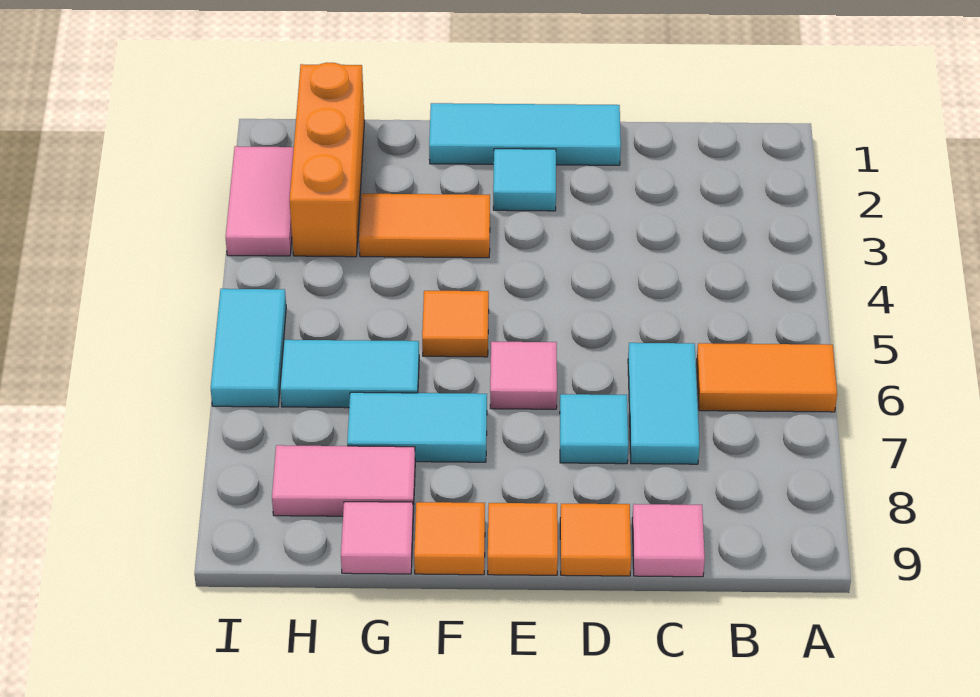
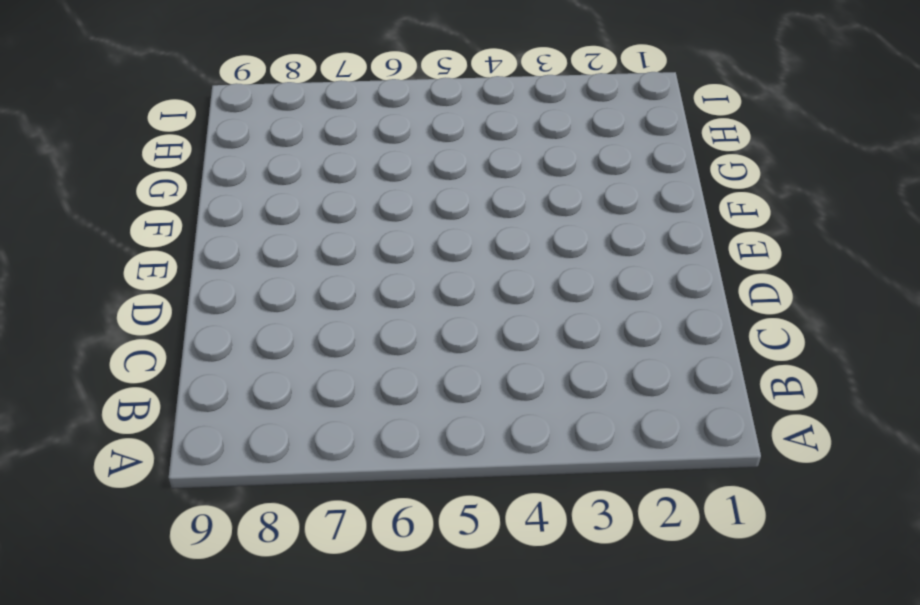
none -> orange 1x2 tile [697,343,837,412]
none -> cyan 1x2 tile [628,343,699,464]
none -> pink 1x1 tile [632,504,705,577]

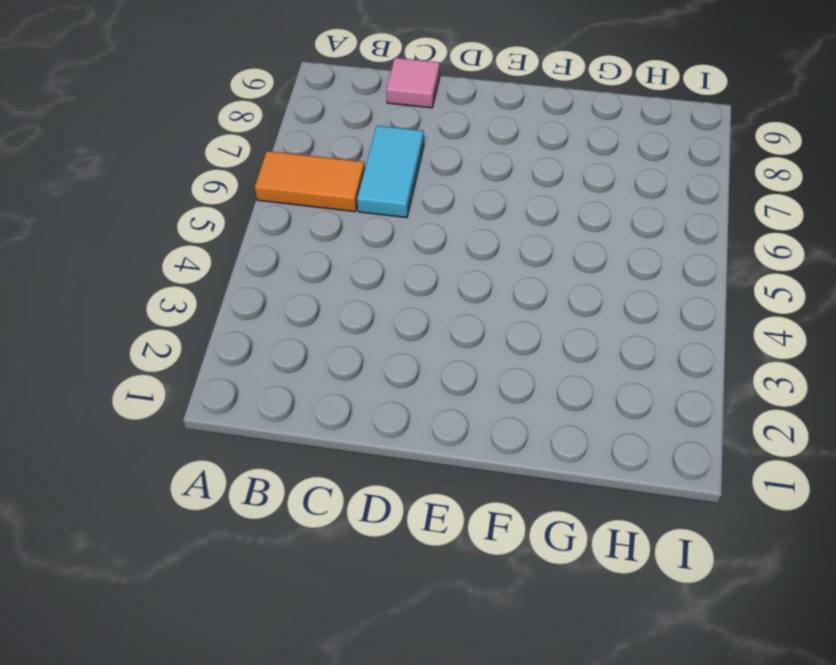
none -> cyan 1x3 tile [429,103,621,165]
none -> cyan 1x1 tile [560,394,628,464]
none -> orange 1x1 tile [560,504,631,576]

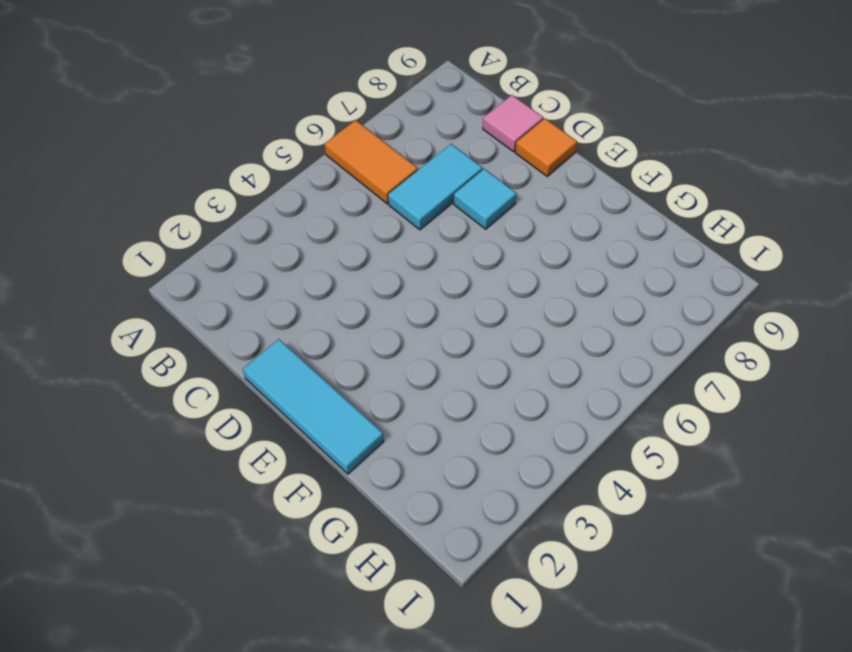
none -> cyan 1x1 tile [493,149,556,211]
none -> pink 1x1 tile [490,342,557,409]
none -> orange 1x1 tile [488,503,558,575]

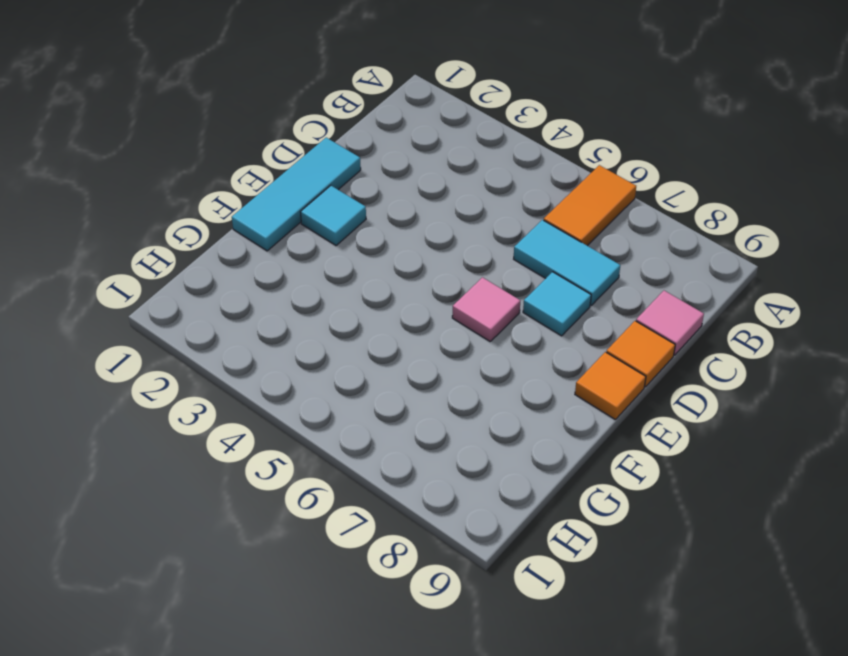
none -> orange 1x2 tile [359,194,490,258]
none -> orange 1x1 tile [422,291,489,357]
none -> cyan 1x2 tile [347,392,487,462]

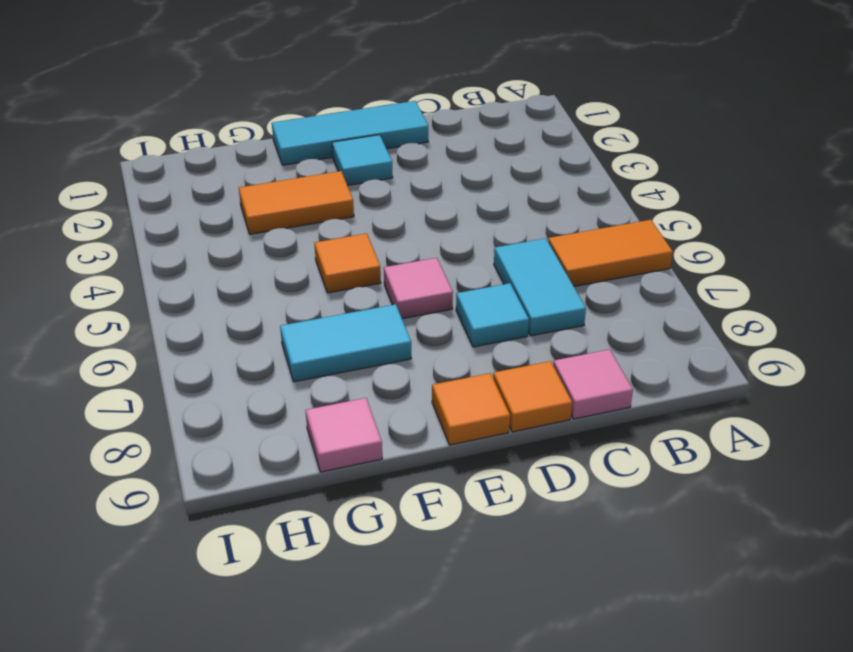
none -> orange 1x1 tile [414,502,485,575]
none -> cyan 1x2 tile [280,340,419,408]
none -> pink 1x2 tile [272,445,415,516]

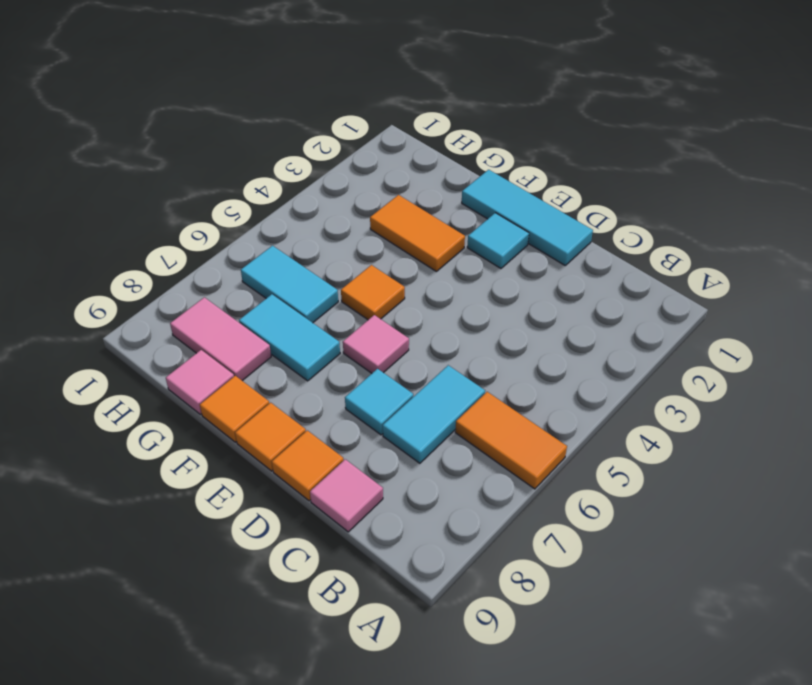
none -> orange 1x3 brick [290,63,365,257]
none -> pink 1x2 tile [226,146,294,256]
none -> cyan 1x2 tile [211,289,286,407]

